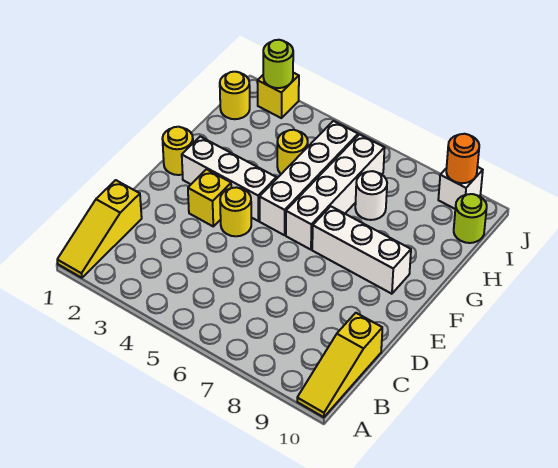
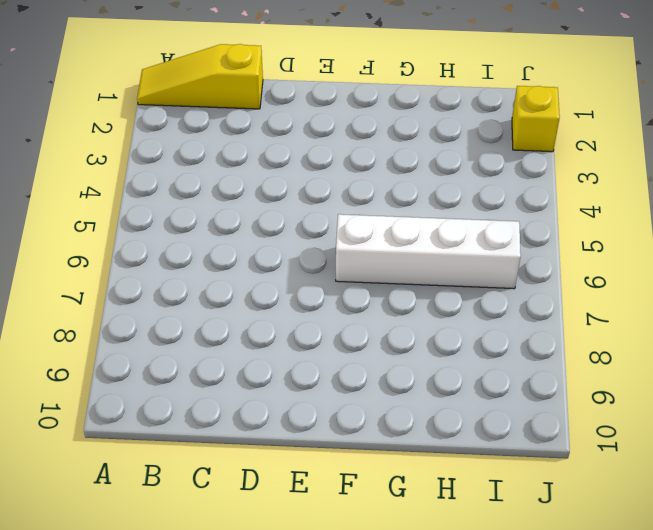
none -> yellow 1x3 slope [297,313,382,417]
none -> yellow 1x1 brick [188,169,231,226]
none -> yellow 1x1 round brick [220,187,251,236]

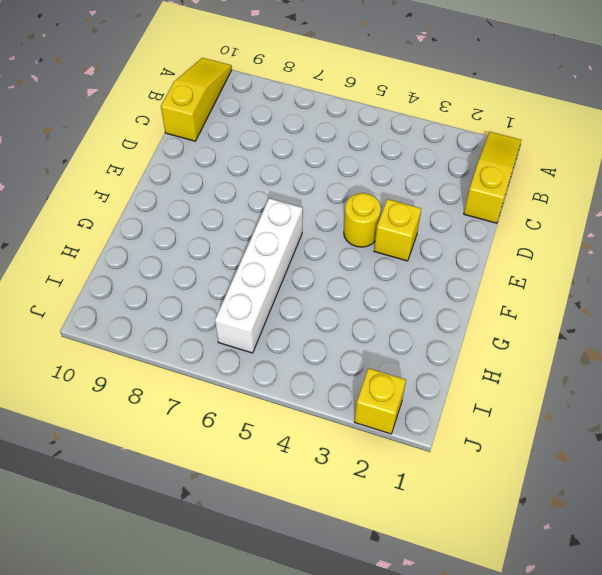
none -> yellow 1x1 round brick [162,127,193,175]
none -> white 1x3 brick [182,137,276,221]
none -> white 1x4 brick [260,121,358,235]

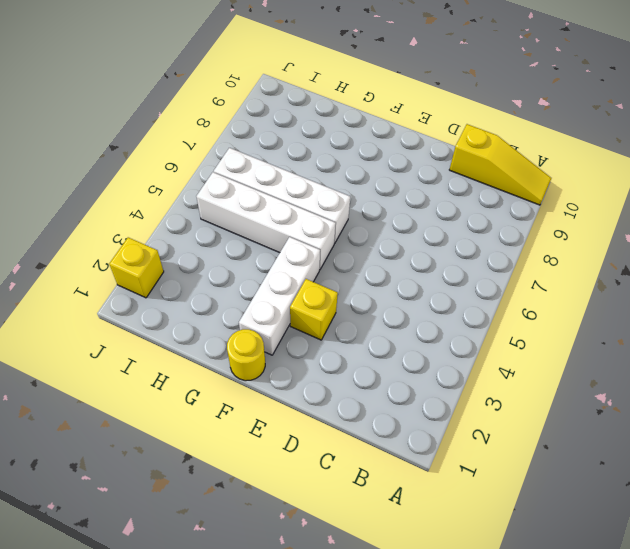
none -> yellow 1x3 slope [57,180,142,278]
none -> yellow 1x1 round brick [220,187,251,236]
none -> white 1x3 brick [312,206,411,294]

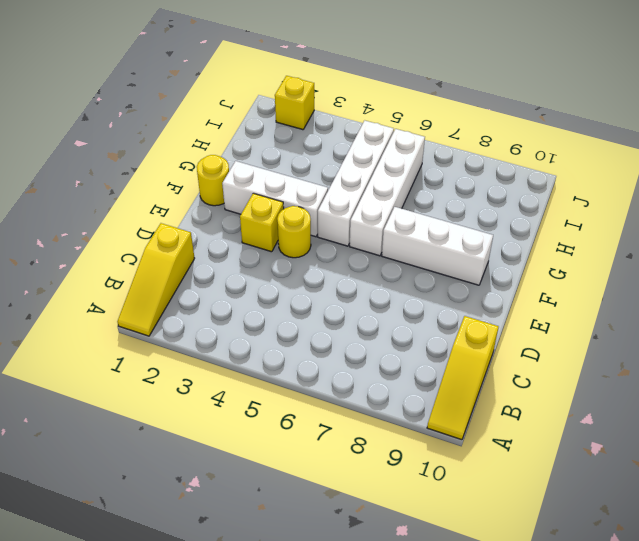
none -> yellow 1x1 round brick [277,130,308,174]
none -> white 1x1 round brick [355,171,387,220]
none -> yellow 1x1 round brick [220,72,250,119]

